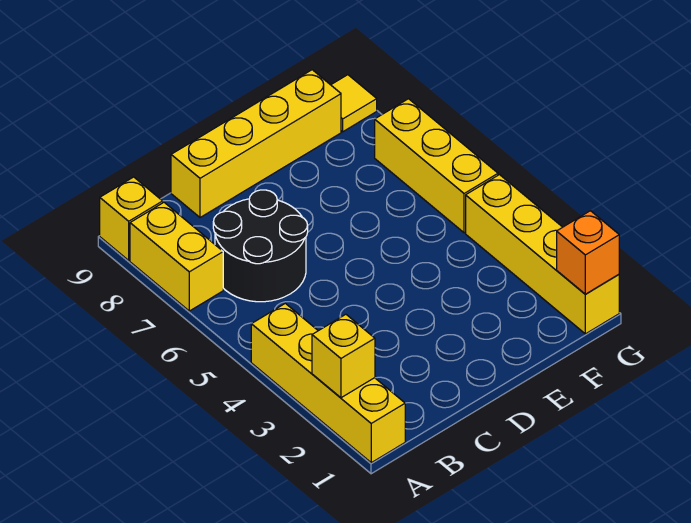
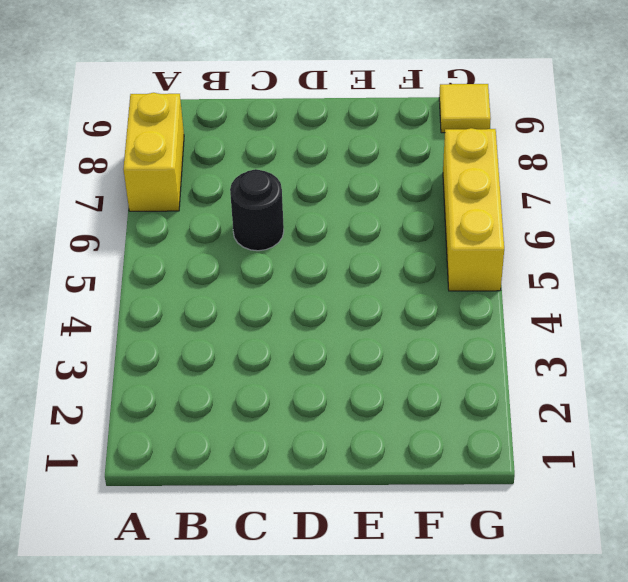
black 1x1 round brick [230,169,284,251] -> black 2x2 round brick [213,190,308,302]
none -> yellow 1x4 brick [251,303,405,463]
none -> yellow 1x1 brick [100,177,163,260]

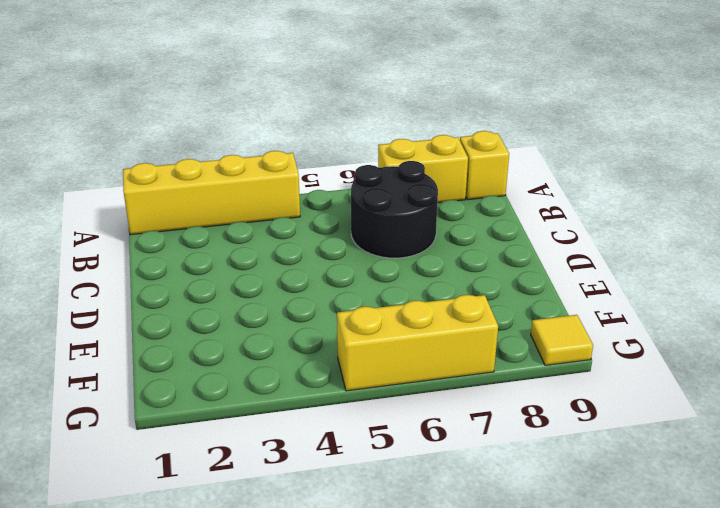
none -> yellow 1x4 brick [171,70,341,217]
none -> yellow 1x4 brick [466,175,619,334]

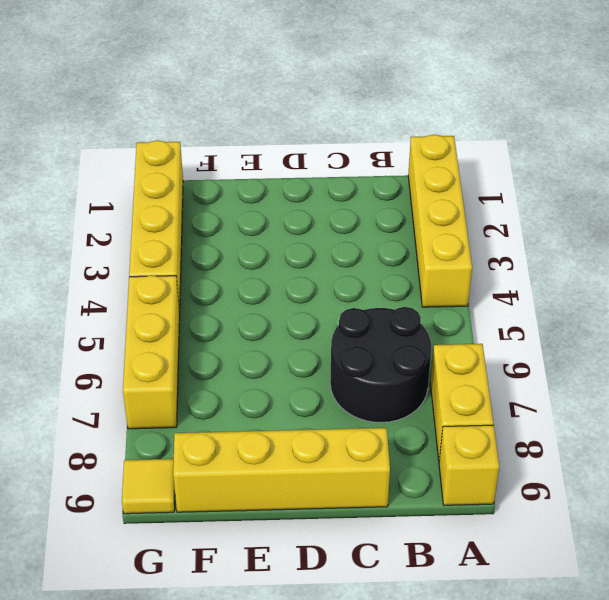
none -> yellow 1x1 brick [312,314,375,398]
none -> orange 1x1 brick [557,211,619,294]

